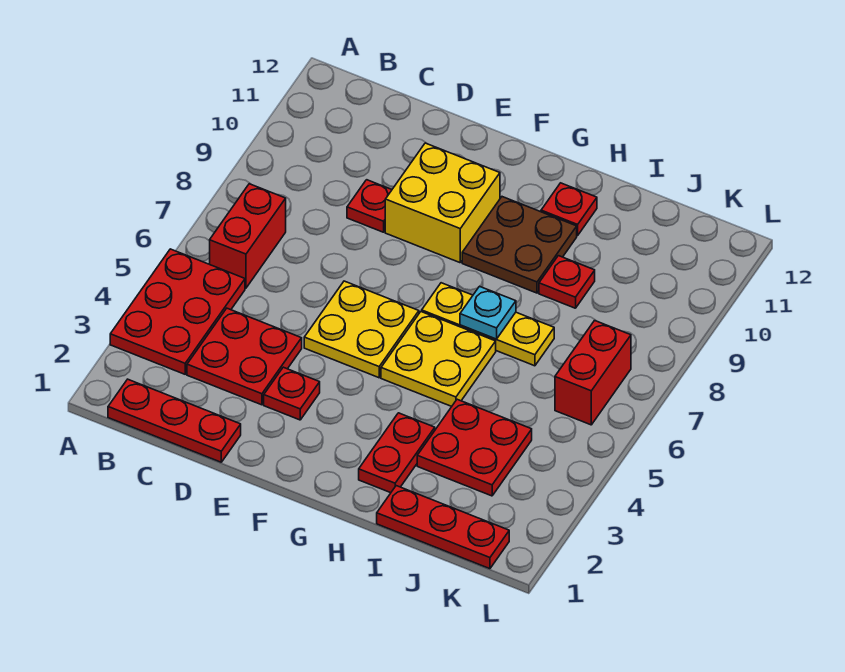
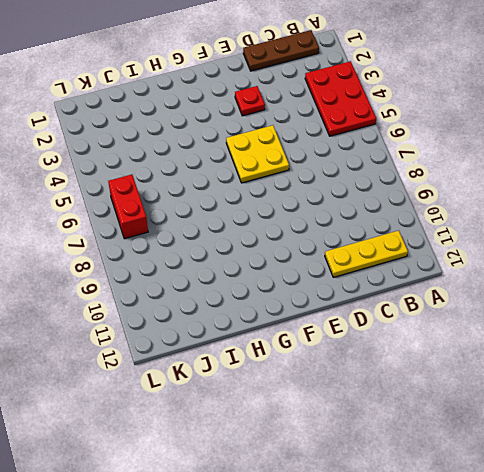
brown 1x3 plate [243,30,319,71] -> red 1x3 plate [108,379,241,462]
yellow 1x3 plate [325,230,408,277] -> yellow 1x3 plate moved to [422,283,554,366]
none -> red 1x2 brick [210,184,286,288]
none -> red 2x2 plate [187,308,302,405]
none -> red 1x1 plate [347,180,392,232]

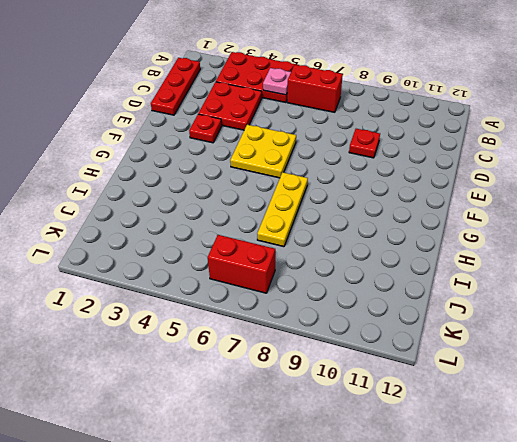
pink 1x1 plate [263,68,291,95] -> none
none -> yellow 2x2 brick [385,143,500,263]
none -> yellow 2x2 plate [381,312,496,406]
none -> brown 2x2 plate [462,197,577,293]

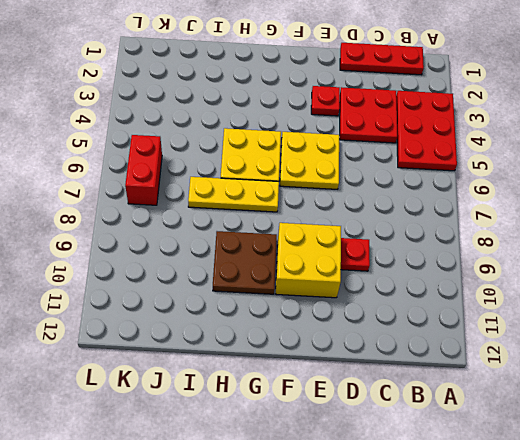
none -> red 1x2 brick [210,184,286,288]
none -> red 1x2 plate [359,413,435,493]
none -> red 1x1 plate [541,183,597,236]

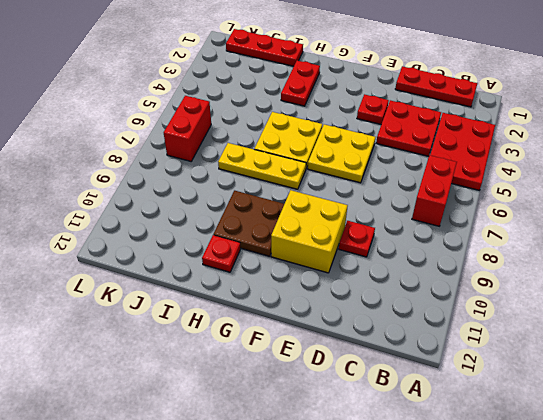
none -> red 2x2 plate [417,399,532,496]
none -> red 1x1 plate [539,256,595,308]
none -> cyan 1x1 plate [460,286,516,339]

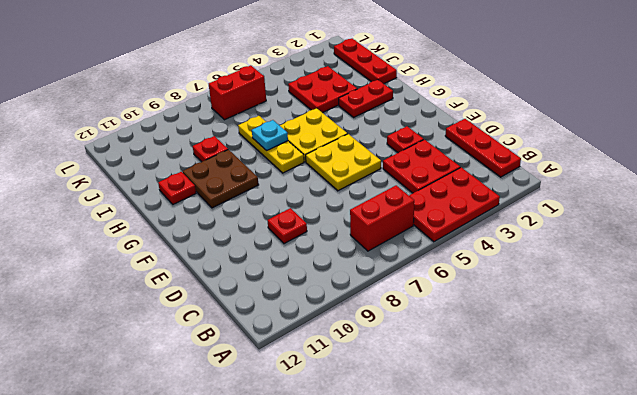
none -> yellow 2x2 brick [385,143,500,263]

